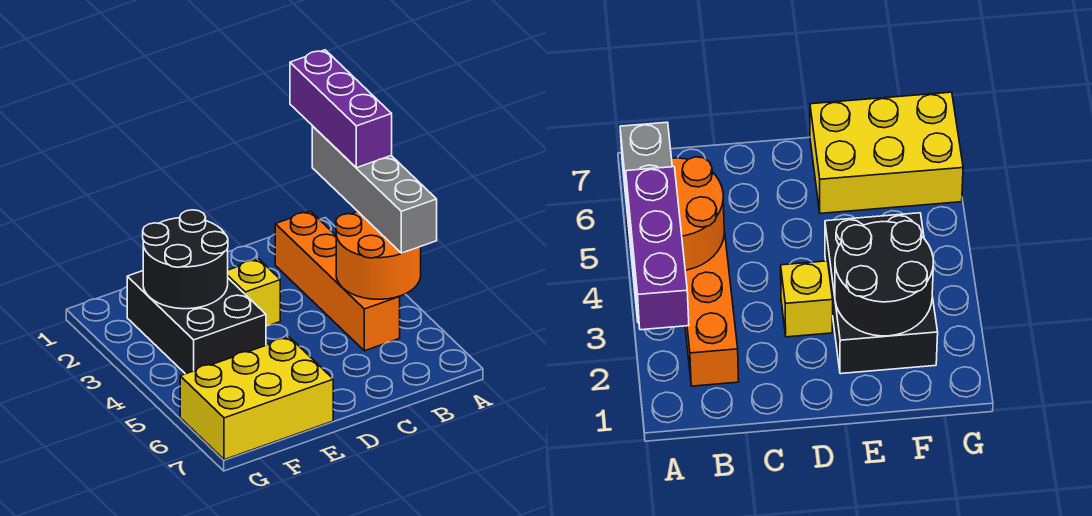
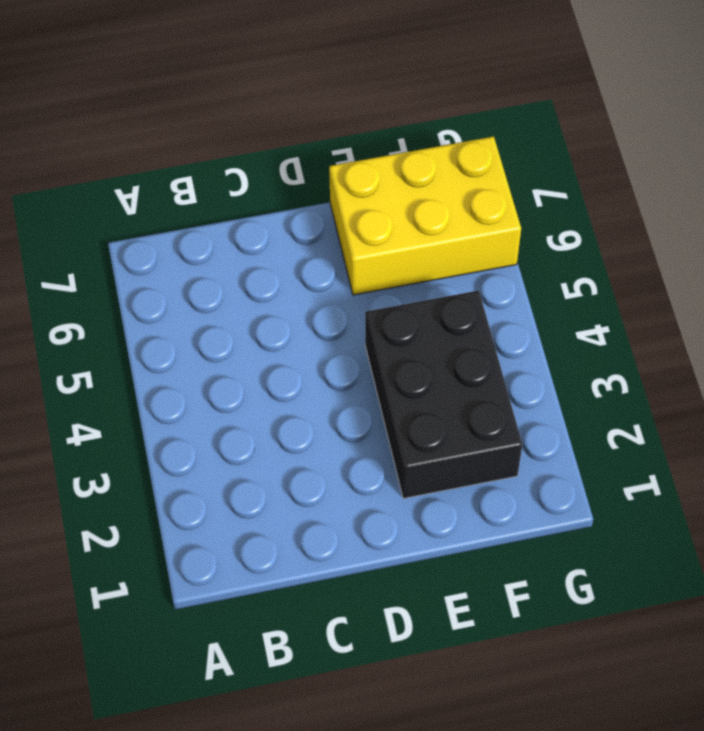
none -> orange 1x4 brick [275,211,400,351]
none -> yellow 1x1 brick [228,259,280,326]

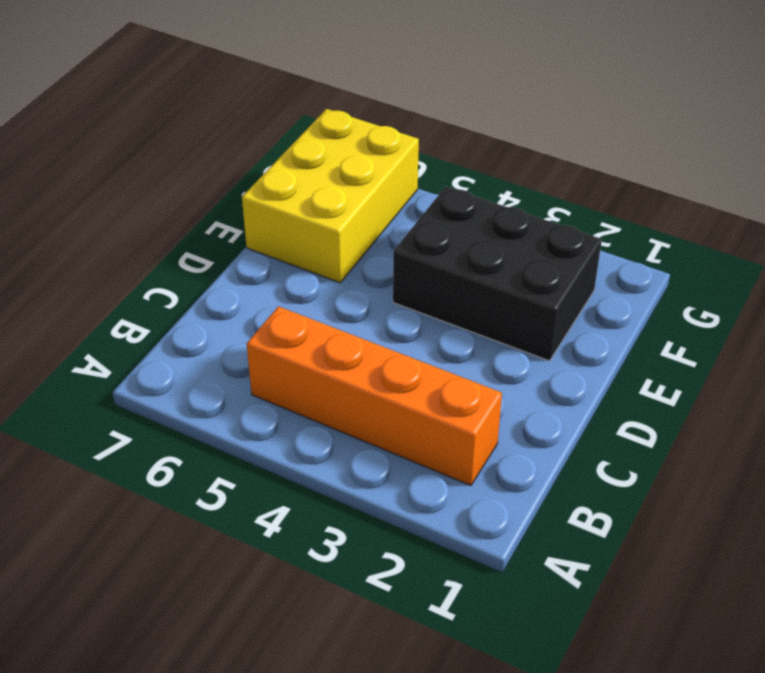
none -> yellow 1x1 brick [228,259,280,326]
none -> orange 2x2 round brick [336,212,421,299]

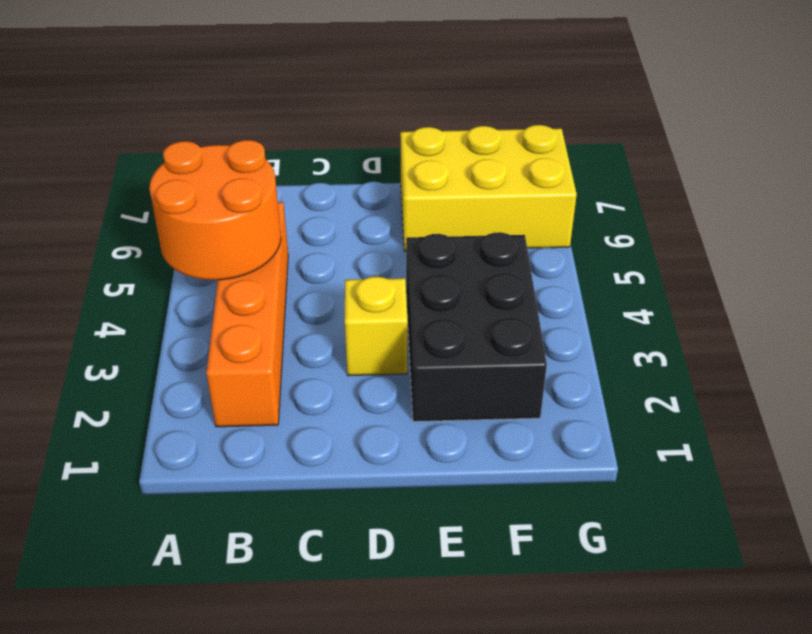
none -> black 2x2 round brick [143,210,228,309]
none -> grey 1x4 brick [312,126,437,253]

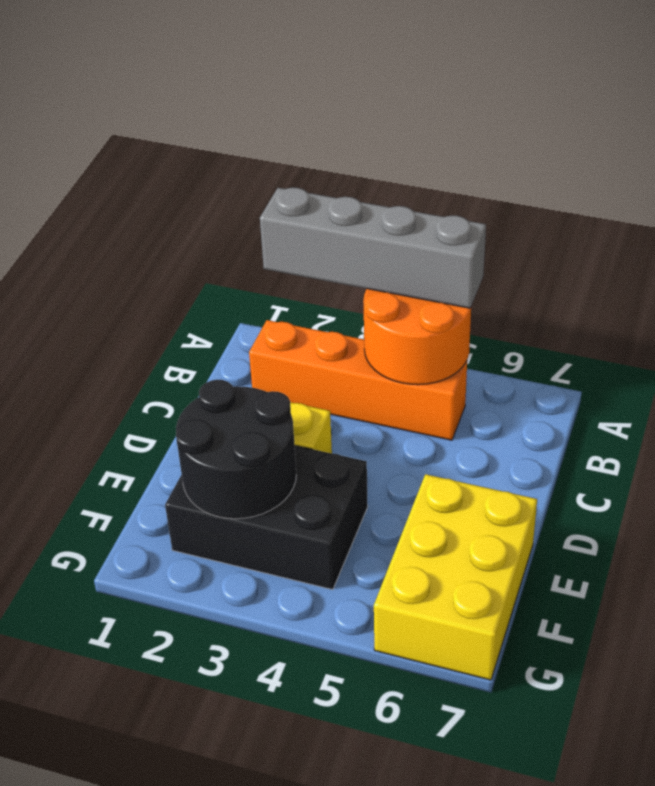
none -> purple 1x3 brick [290,50,392,168]

